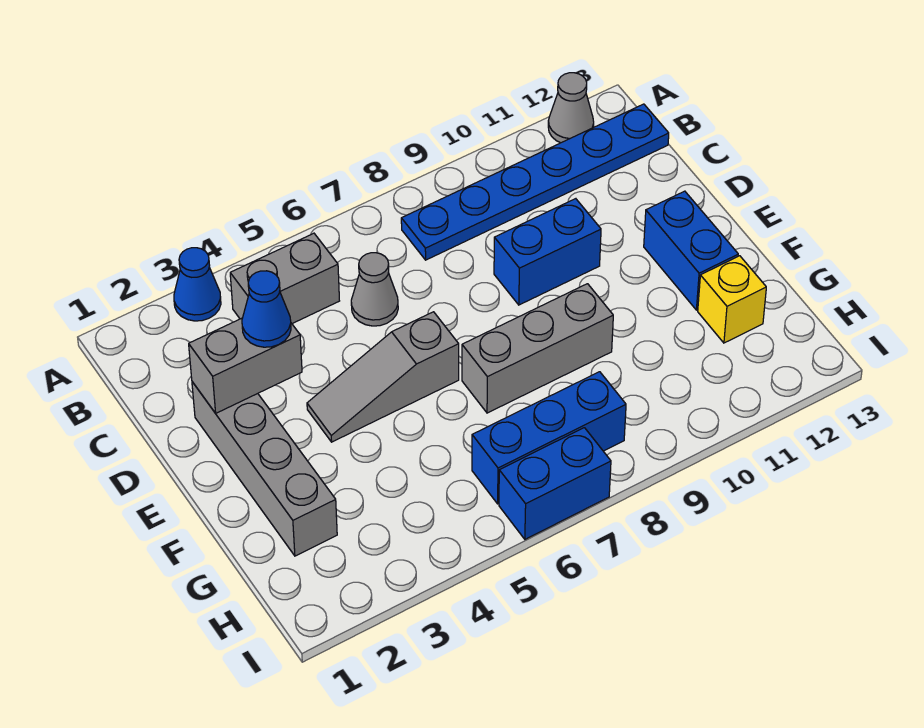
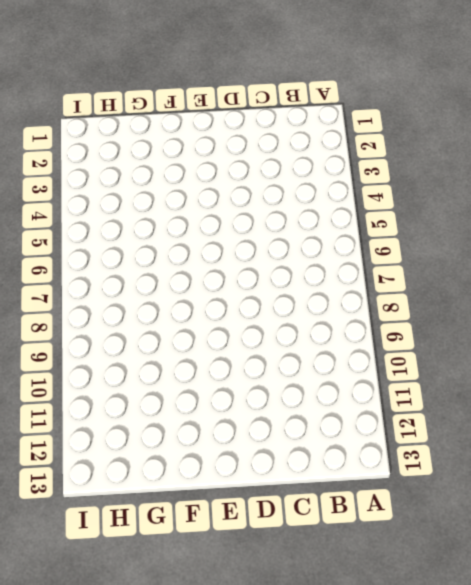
none -> blue 1x1 cone [174,248,221,321]
none -> grey 1x1 cone [548,73,594,143]
none -> grey 1x2 brick [230,233,339,324]

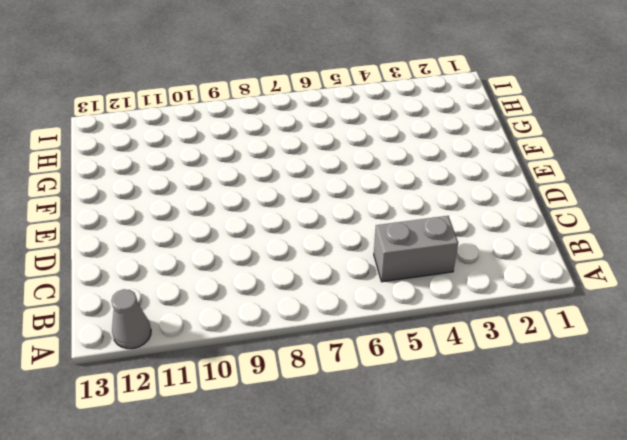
none -> blue 1x1 cone [174,248,221,321]
none -> blue 1x6 plate [401,104,669,260]
none -> grey 1x1 cone [351,253,398,326]

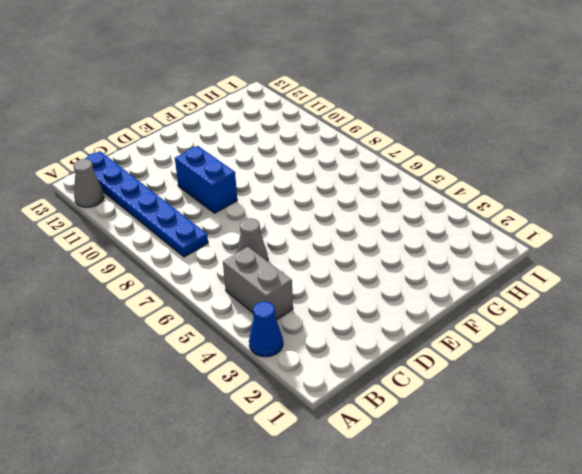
none -> grey 1x4 brick [192,382,337,556]
none -> grey 1x3 slope [307,312,459,442]
none -> blue 1x2 brick [644,191,738,310]

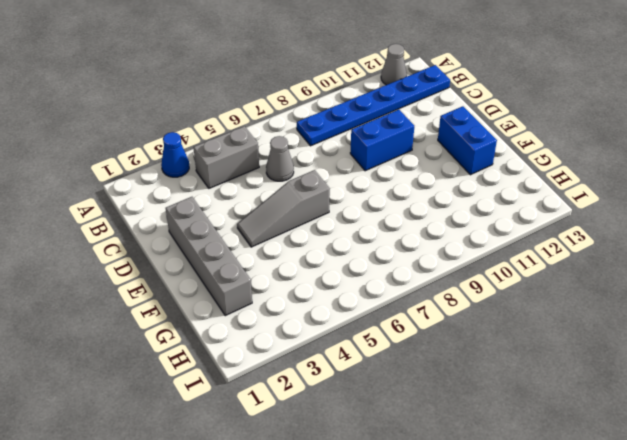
none -> grey 1x3 brick [462,284,613,413]
none -> yellow 1x1 brick [698,256,766,343]
none -> blue 1x3 brick [472,372,626,504]

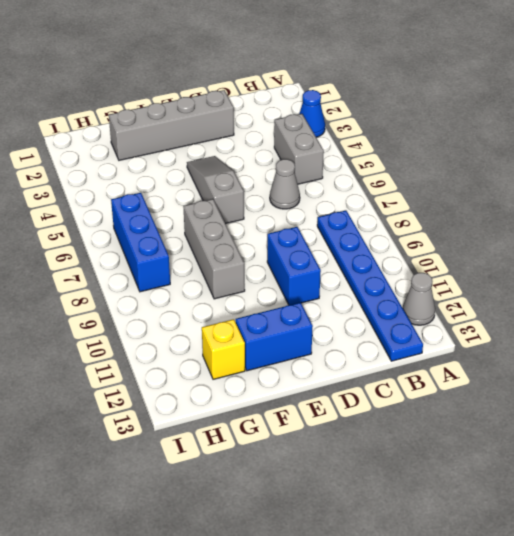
none -> blue 1x2 brick [499,428,611,539]
none -> grey 1x2 brick [189,318,302,413]
none -> blue 1x1 cone [242,271,291,347]

